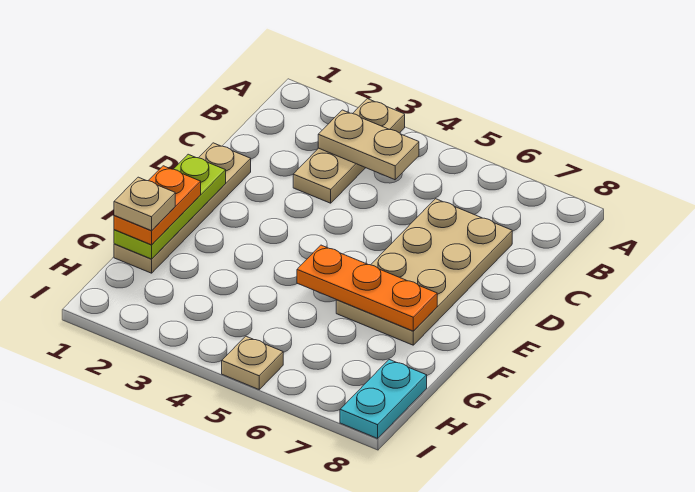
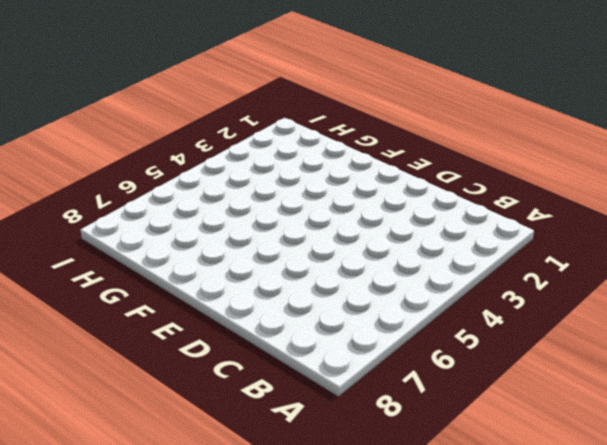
none -> tan 1x3 plate [293,99,405,203]
none -> tan 2x4 plate [336,199,512,345]

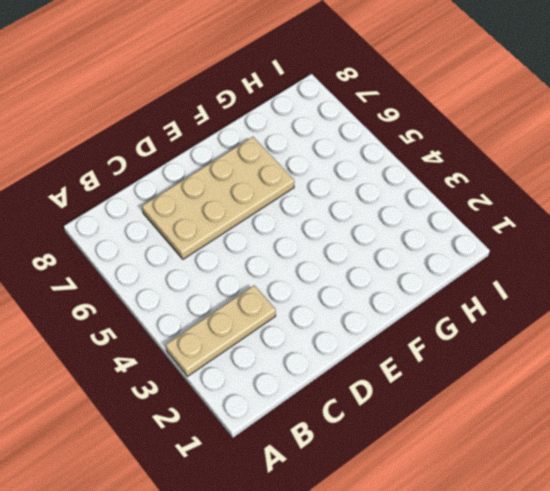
none -> tan 1x4 plate [114,143,251,273]
none -> cyan 1x2 plate [340,360,427,438]

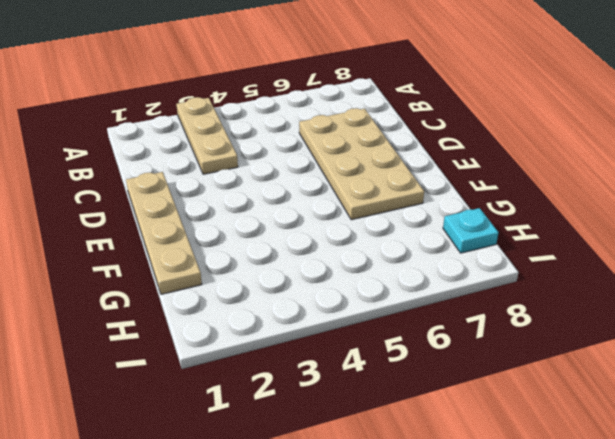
cyan 1x1 plate [443,208,498,253] -> cyan 1x2 plate [340,360,427,438]
none -> tan 1x1 plate [222,336,283,389]
none -> tan 1x2 plate [318,110,419,180]

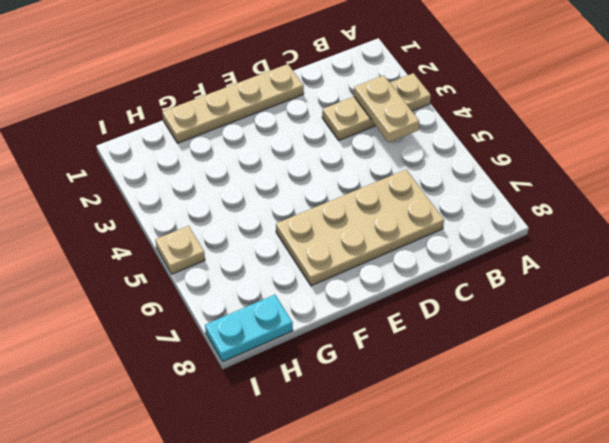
none -> lime 1x3 plate [114,154,226,259]
none -> orange 1x3 plate [297,245,437,331]

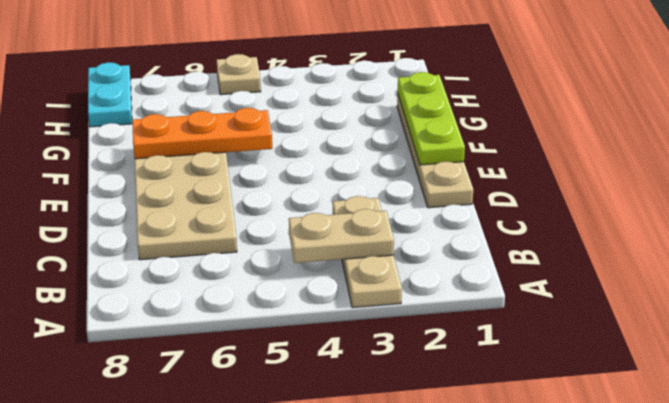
none -> orange 1x2 plate [114,166,201,245]
none -> tan 1x1 plate [114,177,175,231]

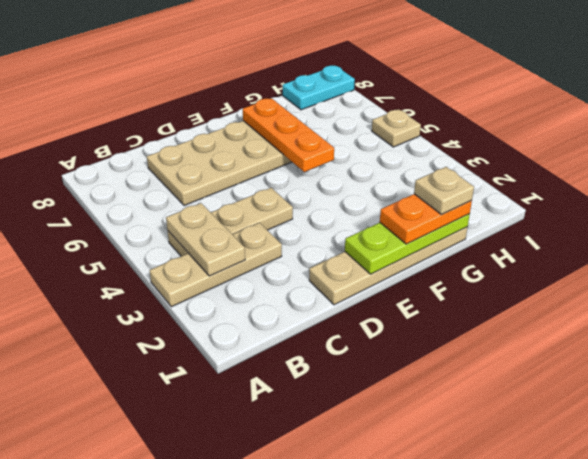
tan 1x3 plate [168,188,293,256] -> none

